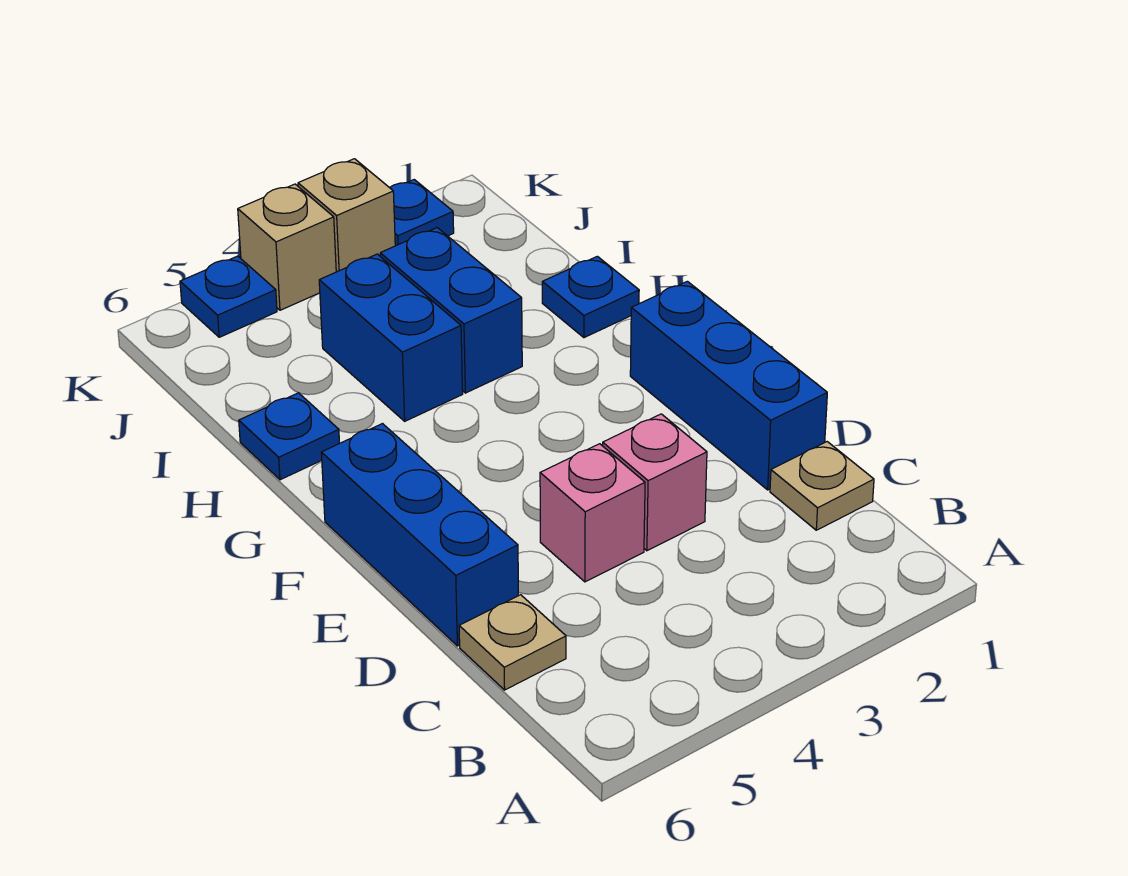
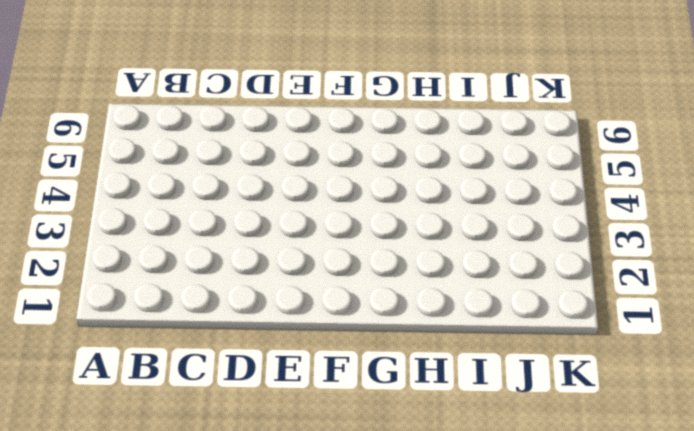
none -> tan 1x1 plate [770,442,874,530]
none -> tan 1x1 plate [459,595,566,690]
none -> blue 1x3 brick [630,281,827,490]

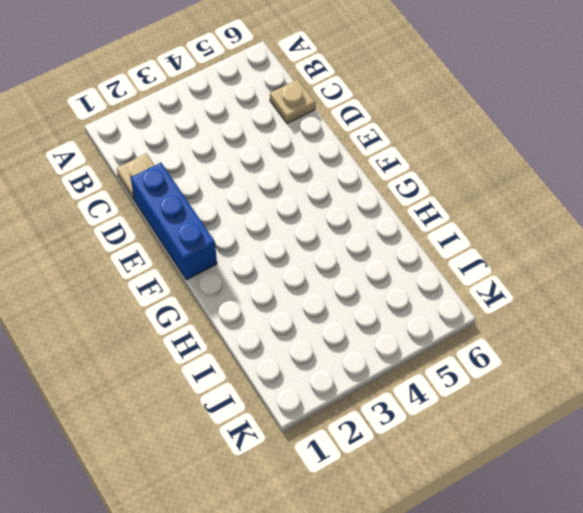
none -> pink 1x1 brick [603,414,707,551]
none -> pink 1x1 brick [540,444,645,582]
none -> blue 1x3 brick [321,424,518,646]

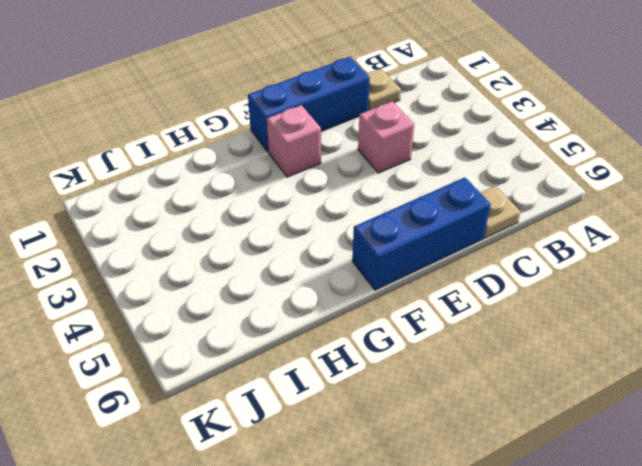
pink 1x1 brick [267,105,321,177] -> pink 1x1 brick moved to [540,444,645,582]
none -> blue 1x1 plate [542,256,639,338]
none -> blue 1x2 brick [380,228,522,393]
none -> blue 1x2 brick [319,254,463,421]

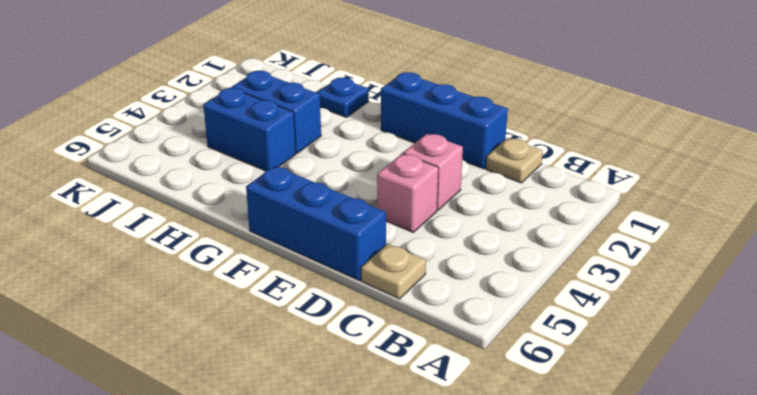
none -> blue 1x1 plate [239,393,340,480]
none -> blue 1x1 plate [390,180,454,246]
none -> tan 1x1 brick [298,159,395,272]

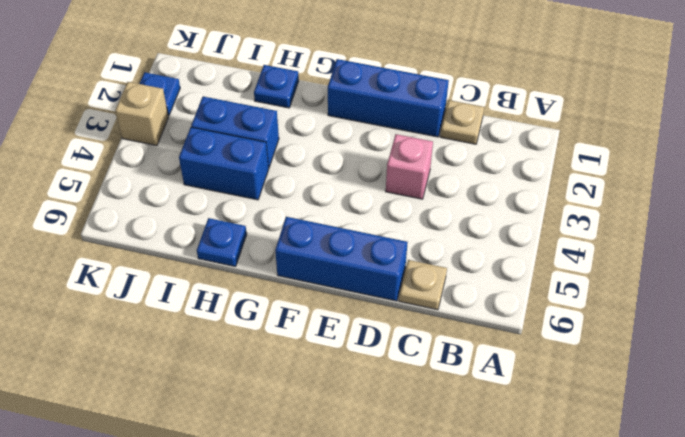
none -> pink 1x1 brick [540,444,645,582]
none -> tan 1x1 brick [238,184,336,310]
none -> blue 1x1 plate [180,256,277,337]

